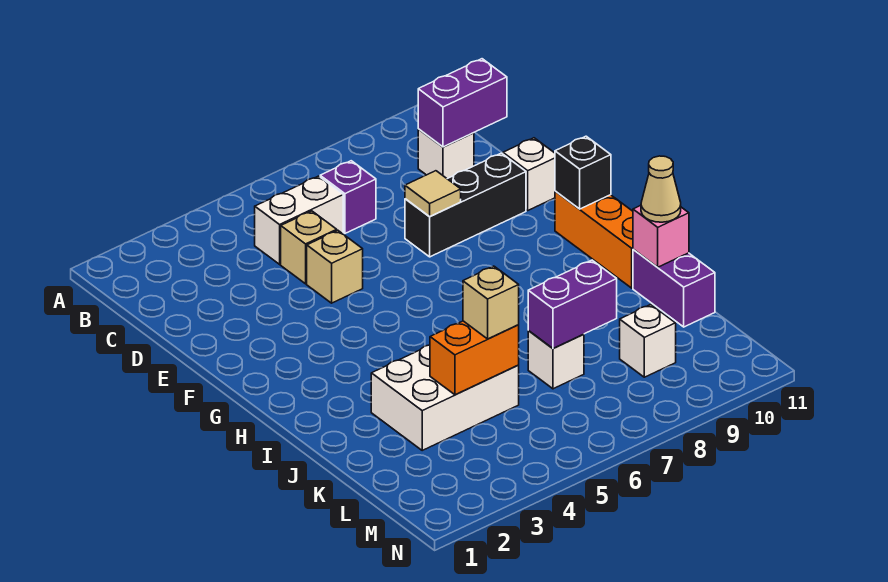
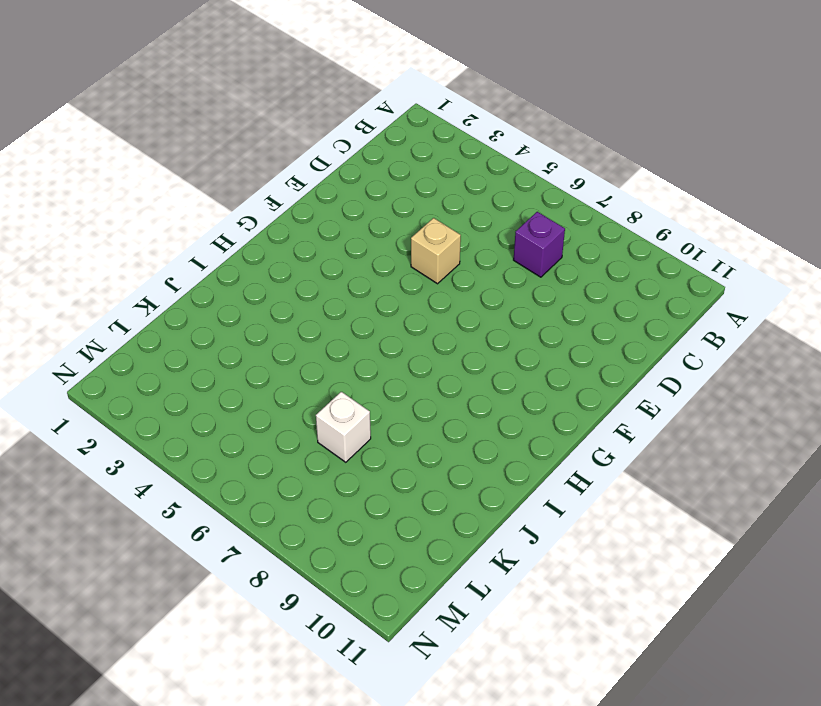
none -> white 1x2 brick [255,176,343,264]
none -> white 1x1 brick [418,129,474,179]
none -> tan 1x1 brick [281,211,337,284]

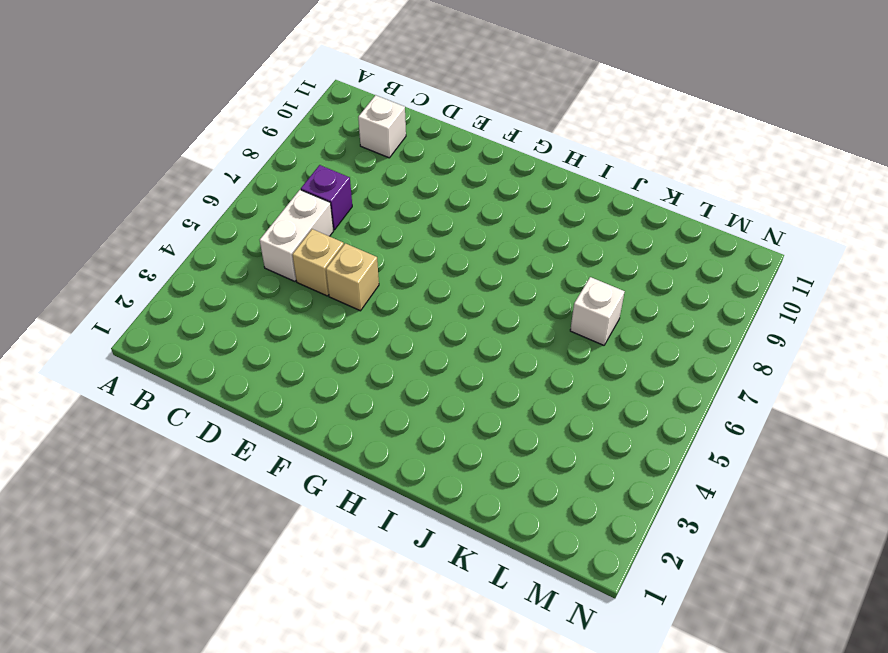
none -> black 1x3 brick [405,153,526,257]
none -> white 1x1 brick [503,138,555,210]
none -> orange 1x3 brick [555,191,633,288]

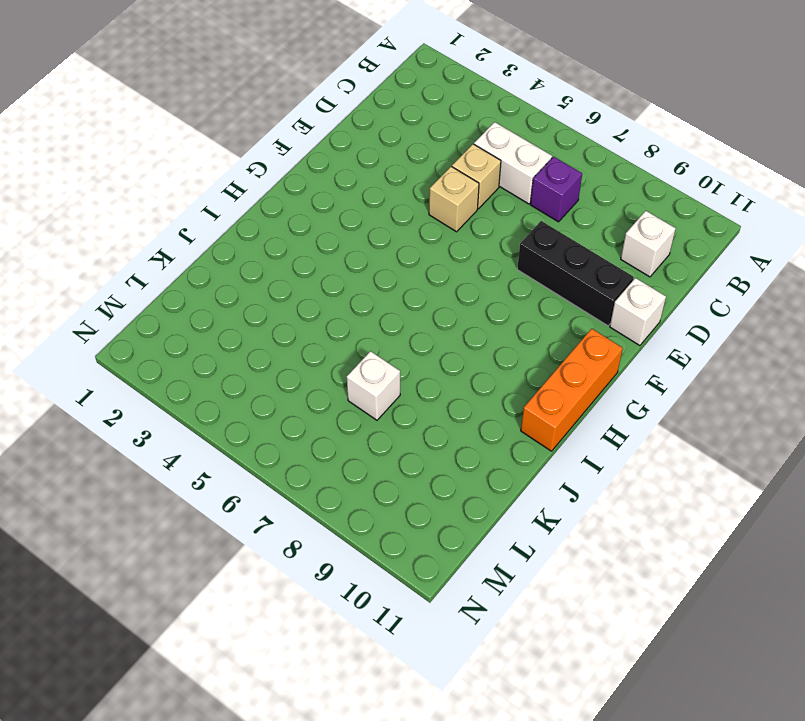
none -> white 2x3 brick [371,345,519,450]
none -> purple 1x2 brick [633,249,715,327]
none -> white 1x1 brick [620,305,676,377]

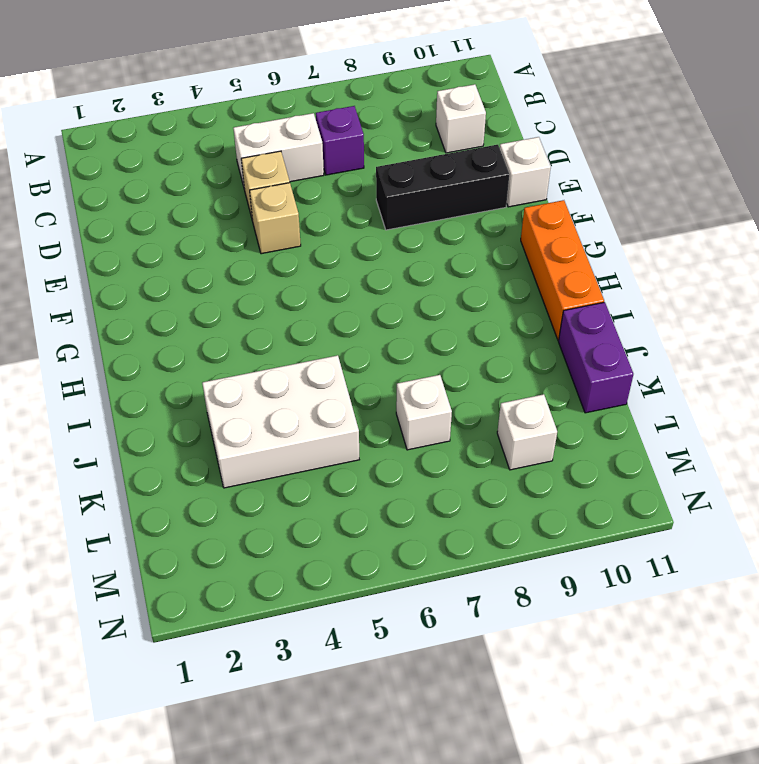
none -> purple 1x2 brick [418,59,507,147]
none -> tan 1x1 tile [405,171,461,217]
none -> black 1x1 brick [555,136,611,209]

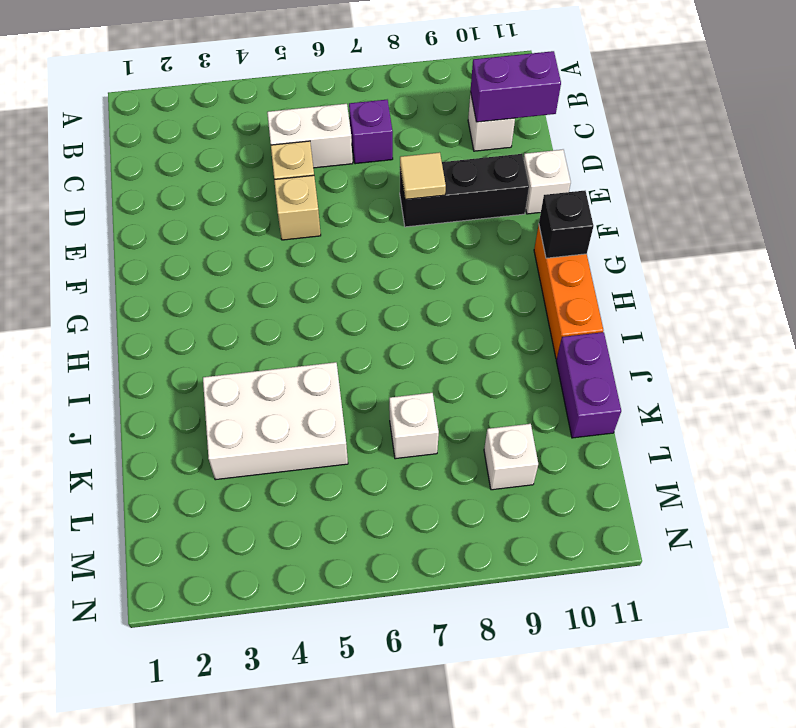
none -> pink 1x1 brick [633,206,689,267]
none -> orange 1x2 brick [430,321,519,395]
none -> purple 1x2 brick [528,260,617,349]

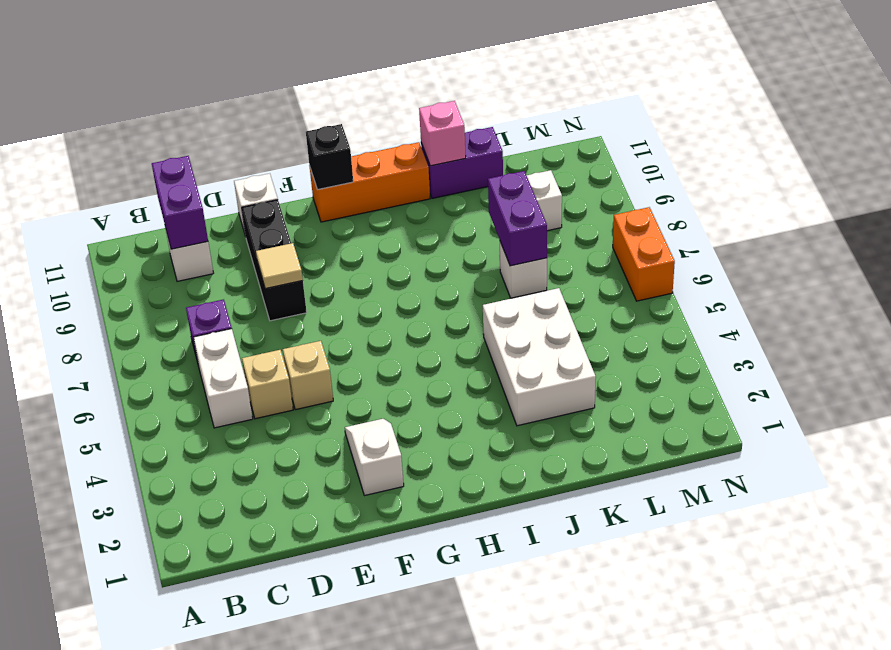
white 1x2 slope [345,419,404,496] -> none
orange 1x2 brick [613,207,675,301] -> orange 1x2 brick moved to [430,321,519,395]
none -> tan 1x1 cone [641,156,681,222]
none -> tan 1x1 brick [463,266,519,339]

